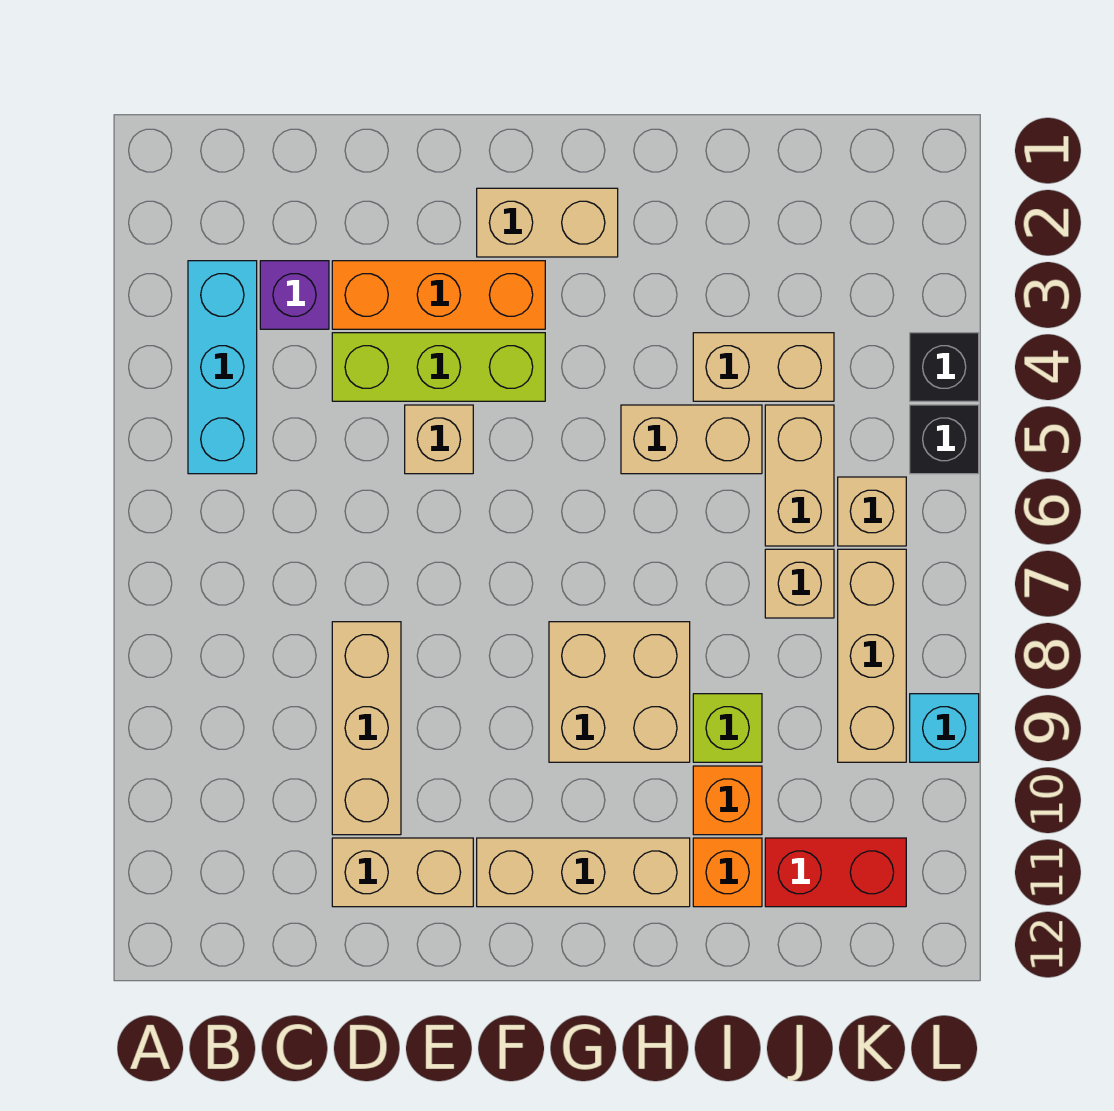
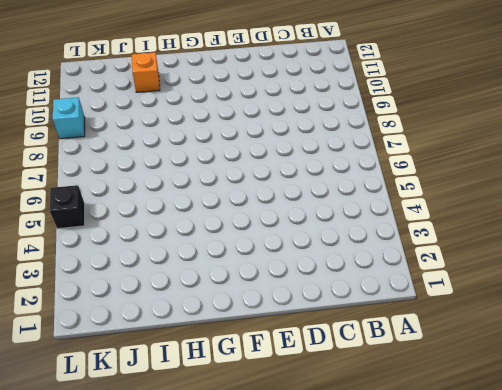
none -> cyan 1x3 brick [188,261,257,474]
none -> purple 1x1 brick [260,261,329,329]
none -> orange 1x3 brick [332,261,545,329]

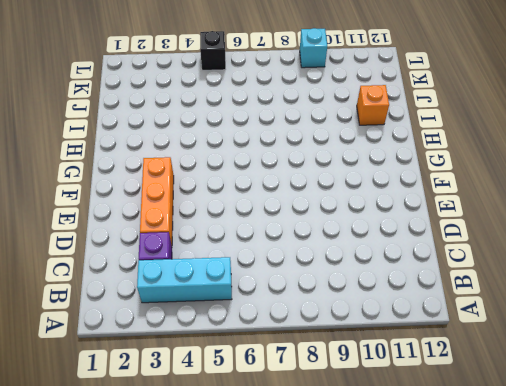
none -> lime 1x3 brick [332,333,545,401]
none -> tan 1x3 brick [332,622,401,835]
none -> tan 1x2 brick [332,838,473,907]

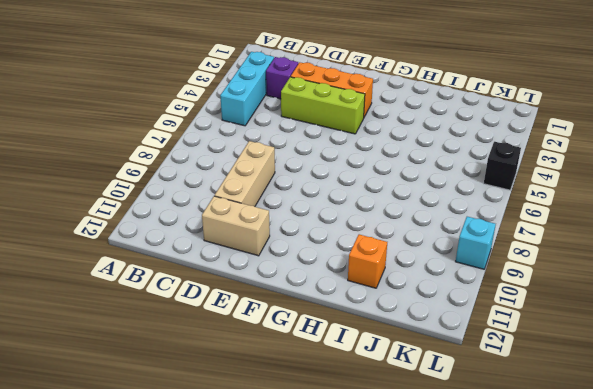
none -> tan 1x1 brick [405,405,473,474]
none -> tan 1x2 brick [477,188,618,257]
none -> tan 1x3 brick [477,838,690,907]

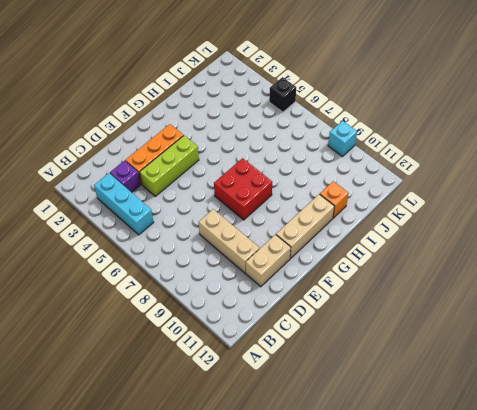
red 2x2 brick [214,158,272,220] -> tan 2x2 brick [549,622,690,762]
none -> tan 1x1 brick [405,405,473,474]
none -> tan 1x2 brick [477,188,618,257]
none -> tan 1x2 brick [621,405,762,474]

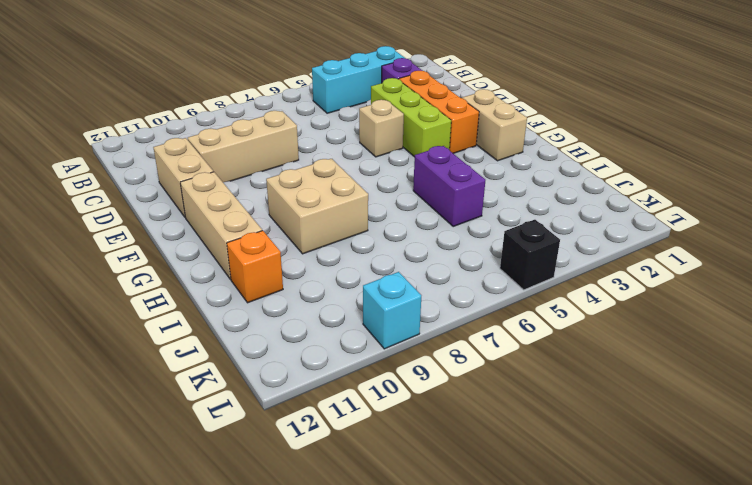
purple 1x2 brick [413,146,485,227] -> tan 1x2 brick [621,405,762,474]
none -> tan 1x2 brick [693,333,834,401]
none -> lime 1x1 brick [693,694,762,762]
none -> orange 1x1 brick [693,766,762,835]

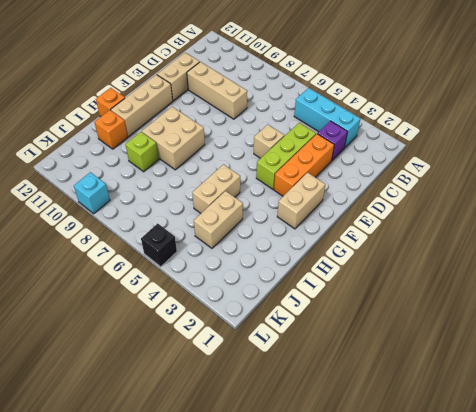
orange 1x1 brick [96,88,125,117] -> orange 1x1 brick moved to [693,766,762,835]
none -> tan 1x2 brick [765,405,834,546]
none -> tan 1x1 brick [765,549,834,618]
none -> red 1x2 brick [765,838,906,907]

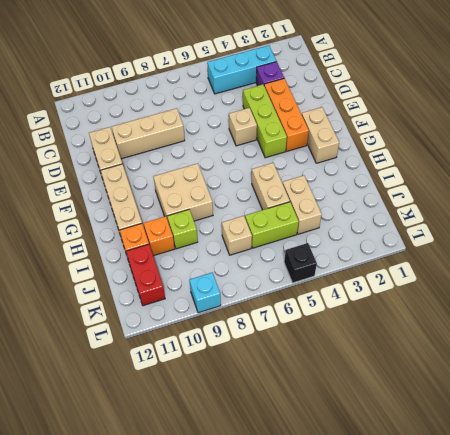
lime 1x2 brick [245,202,299,248] -> tan 1x2 brick [765,405,834,546]
none -> tan 1x1 brick [838,477,906,546]
none -> tan 1x3 brick [838,549,906,762]
none -> black 1x1 brick [910,333,979,401]

